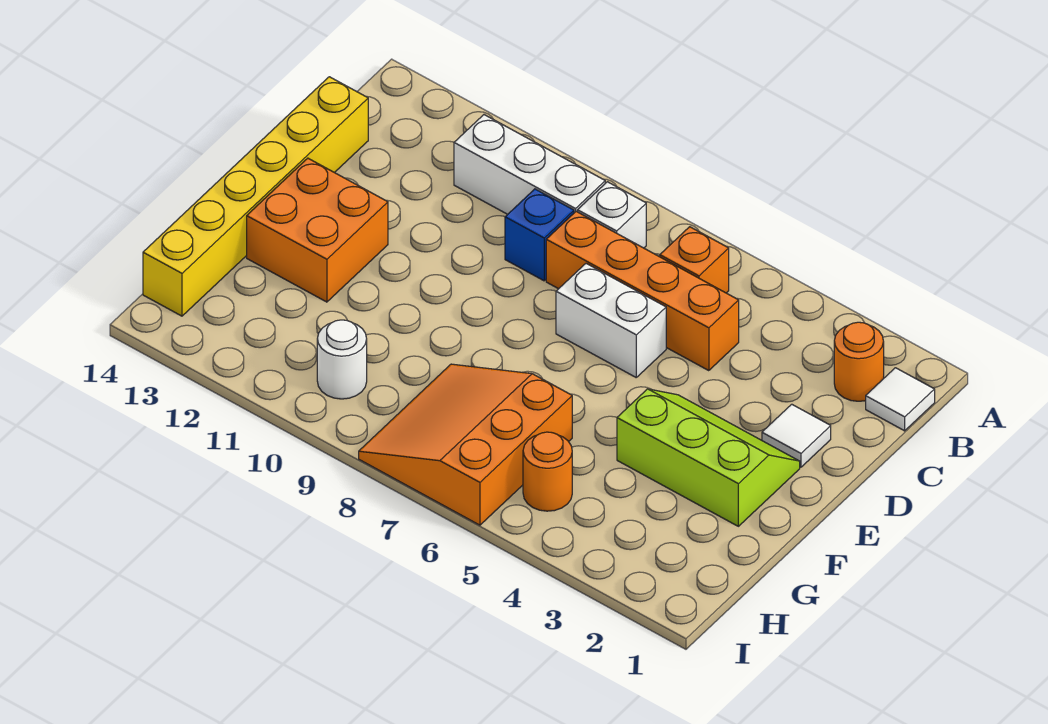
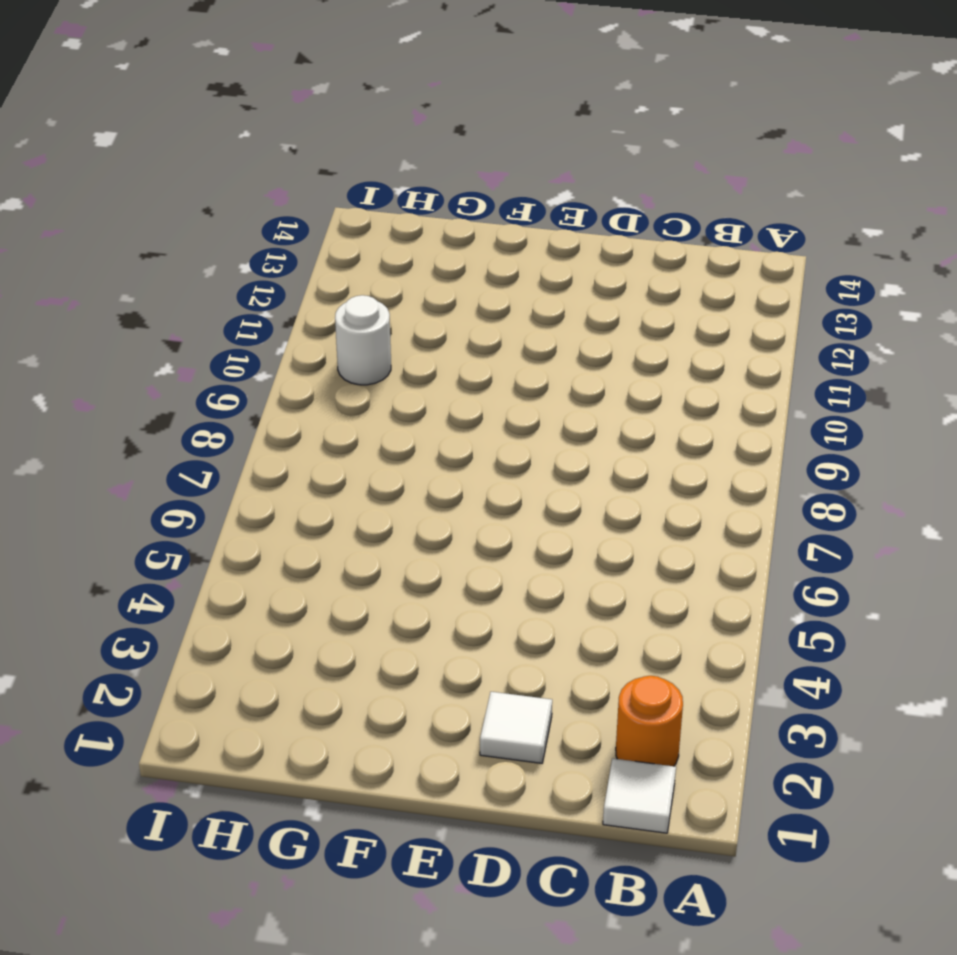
none -> orange 1x1 brick [660,227,729,293]
none -> white 1x1 brick [578,182,646,248]
none -> white 1x3 brick [454,115,605,214]

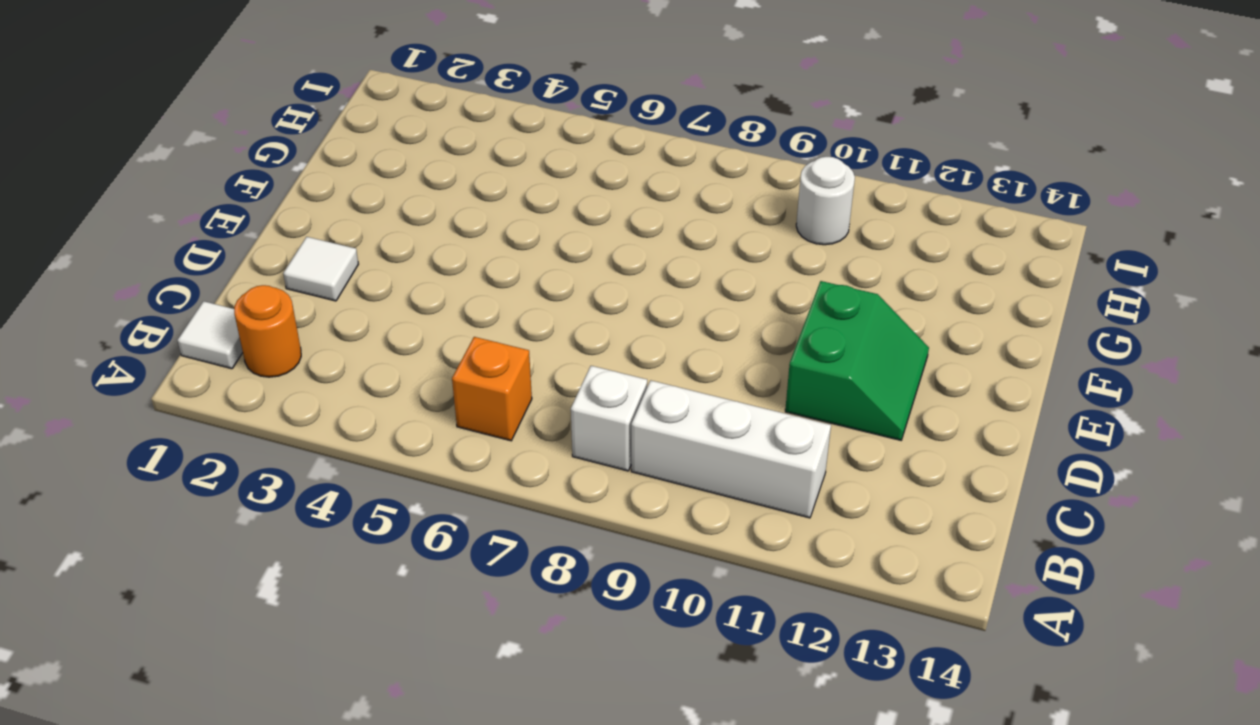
green 2x2 slope [785,281,929,440] -> orange 2x2 brick [247,158,388,302]
none -> orange 1x4 brick [546,211,739,371]
none -> blue 1x1 brick [505,189,574,281]
none -> yellow 1x6 brick [143,77,368,316]

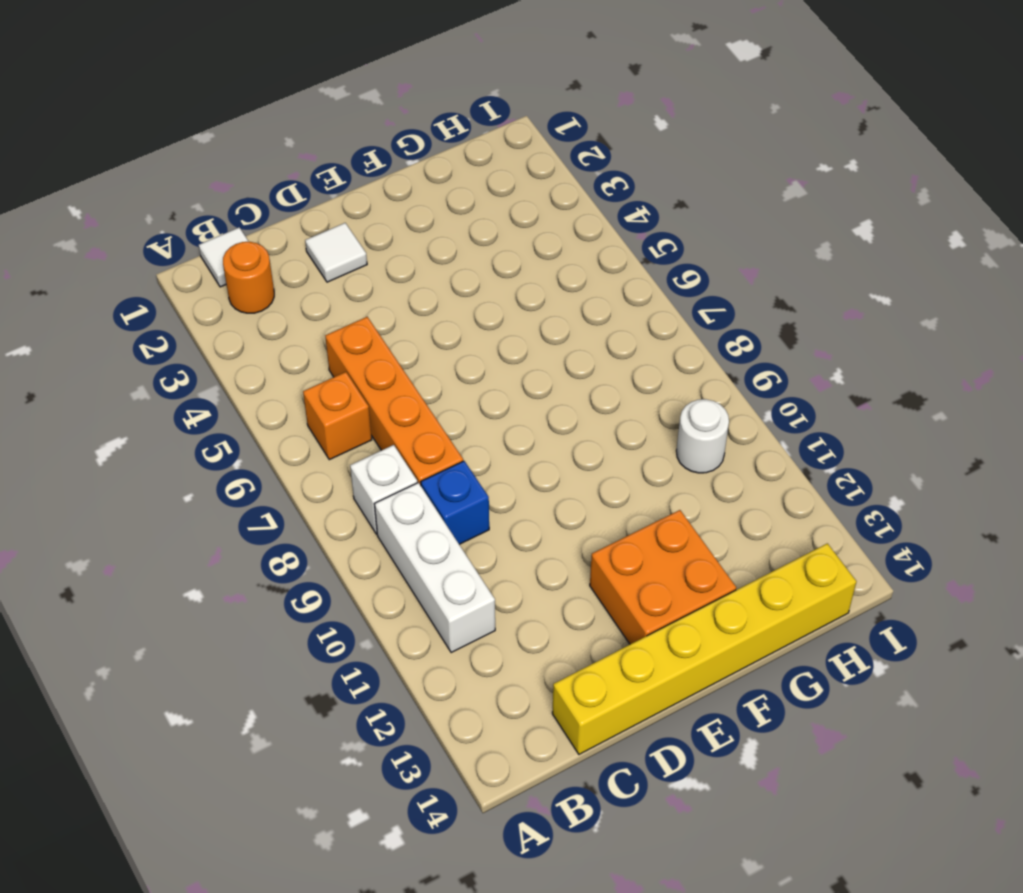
none -> white 1x2 brick [556,263,666,377]
none -> lime 2x3 slope [617,389,800,526]
none -> orange 3x3 slope [359,364,572,525]

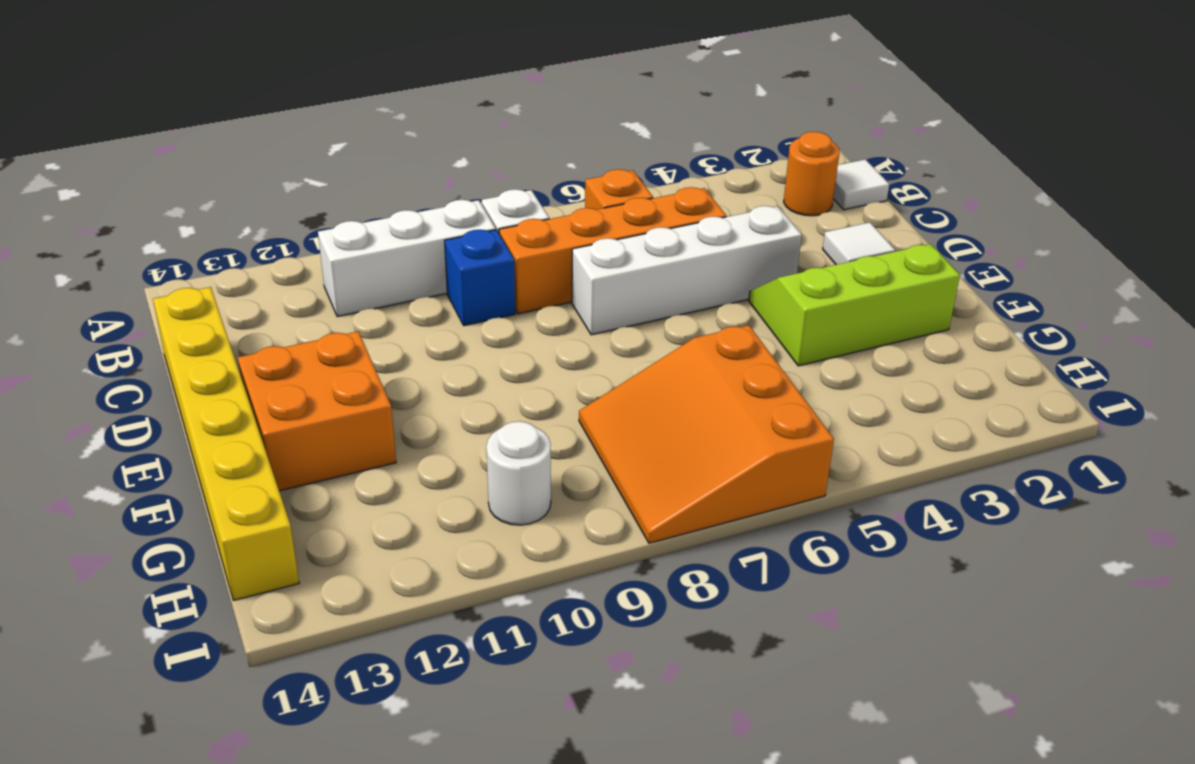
white 1x4 brick [572,206,802,335] -> white 1x2 brick [556,263,666,377]
none -> orange 1x1 round brick [523,432,572,511]

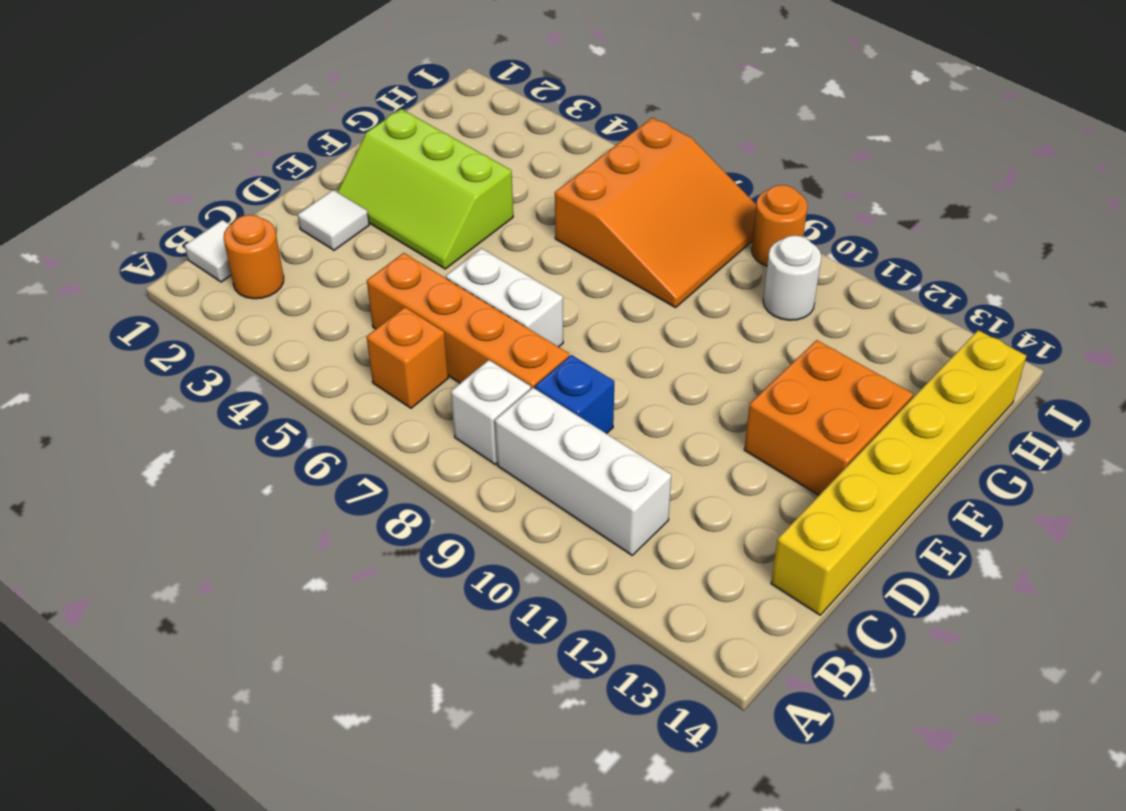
orange 1x1 round brick [752,185,808,266] -> orange 1x1 round brick moved to [523,432,572,511]

